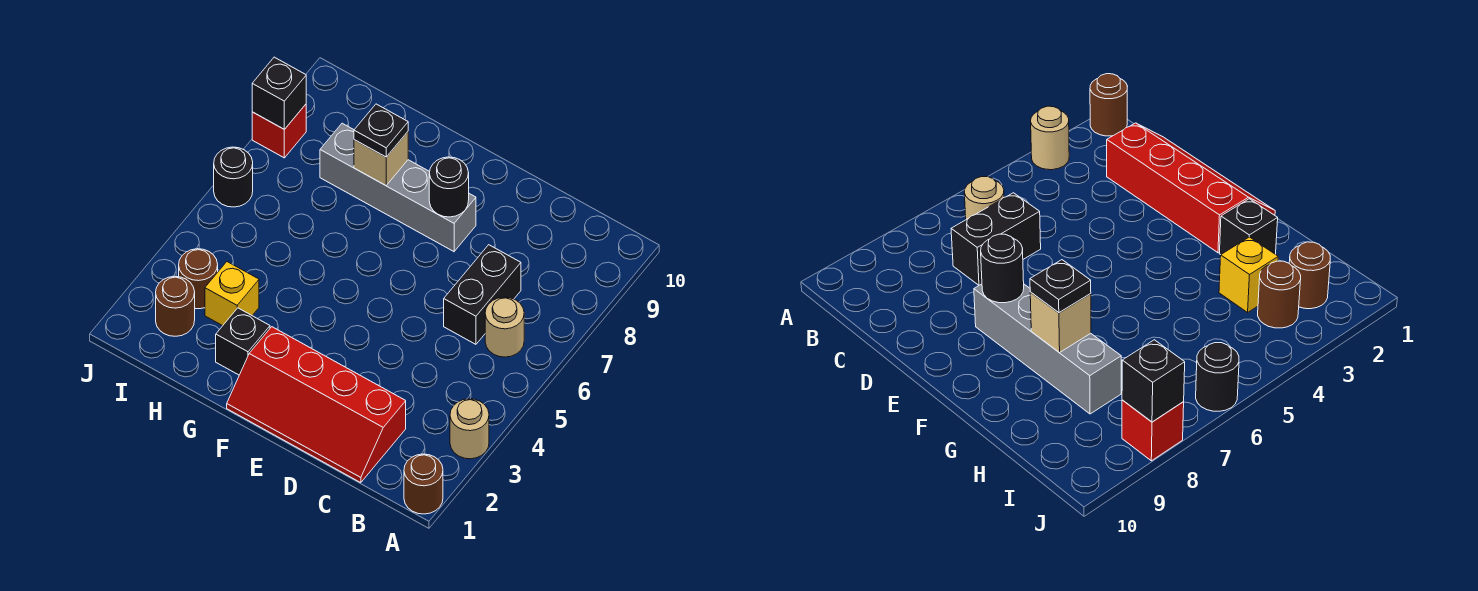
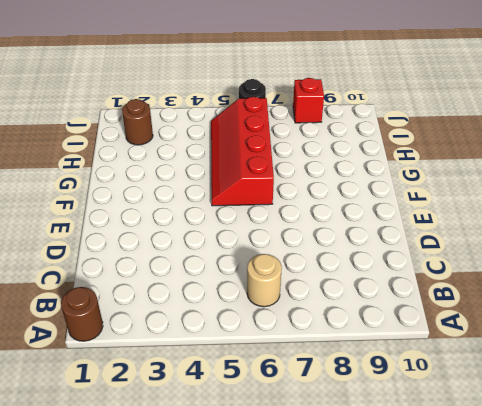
red 2x4 slope [211,97,274,206] -> red 2x4 slope moved to [227,327,406,483]
none -> tan 1x1 round brick [450,399,489,459]
none -> black 1x2 brick [444,245,521,344]
none -> grey 1x4 brick [320,123,476,251]

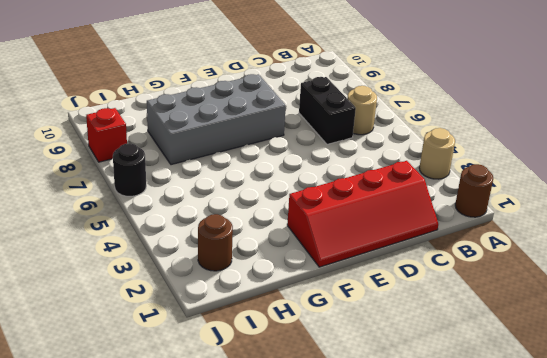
grey 2x4 brick [147,74,286,165] -> grey 1x4 brick [320,123,476,251]
none -> black 1x1 brick [216,308,270,375]
none -> yellow 1x1 brick [205,262,259,326]
none -> brown 1x1 round brick [179,249,218,309]

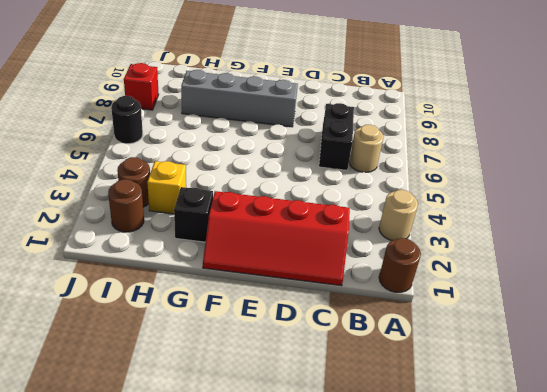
none -> black 1x1 round brick [429,157,469,217]
none -> tan 1x1 brick [354,132,408,185]
none -> black 1x1 brick [252,57,306,129]

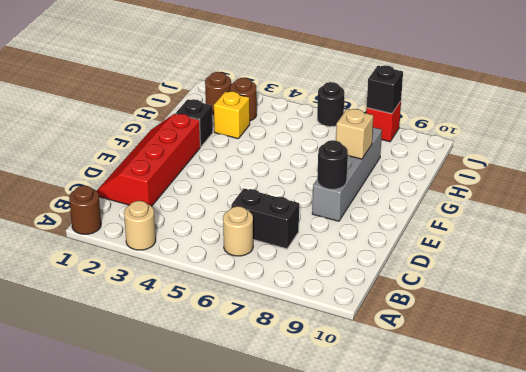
none -> black 1x1 plate [354,104,408,157]

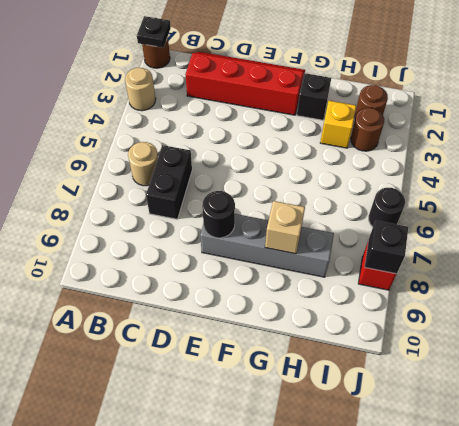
black 1x1 plate [137,16,171,48] -> black 1x1 plate moved to [354,104,408,157]

